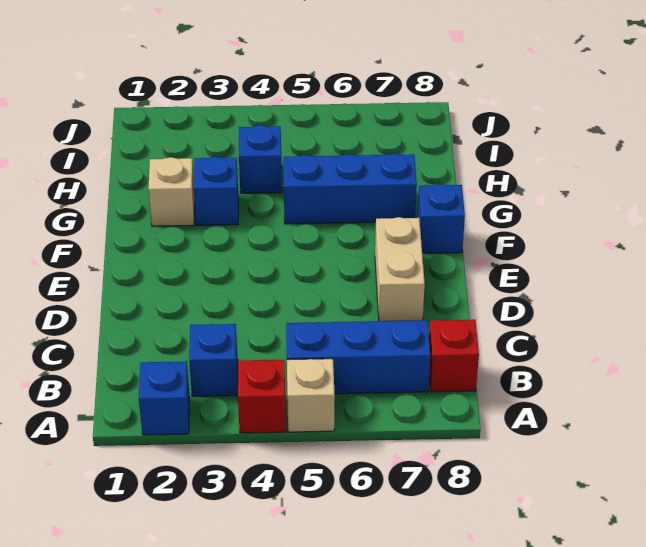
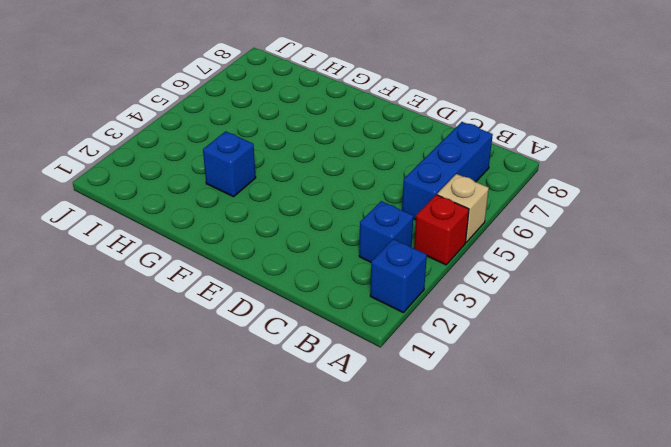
none -> red 1x1 brick [429,320,479,392]
none -> tan 1x2 brick [375,217,425,321]
none -> blue 1x1 brick [417,184,465,253]

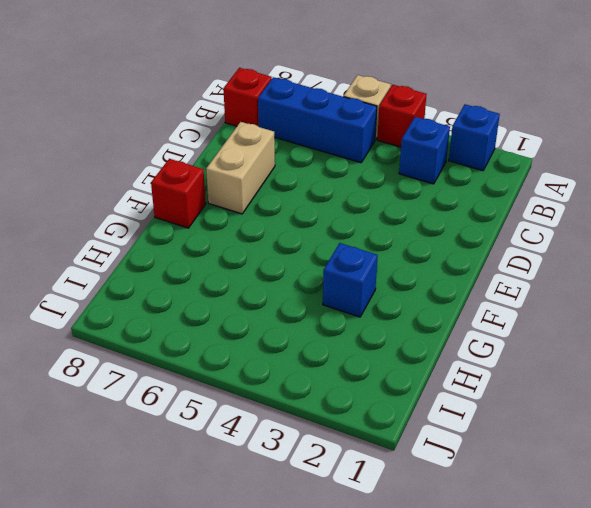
red 1x1 brick [151,159,206,228] -> blue 1x1 brick [417,184,465,253]
none -> tan 1x1 brick [148,157,194,226]
none -> blue 1x3 brick [283,153,417,224]
none -> blue 1x1 brick [239,125,282,193]

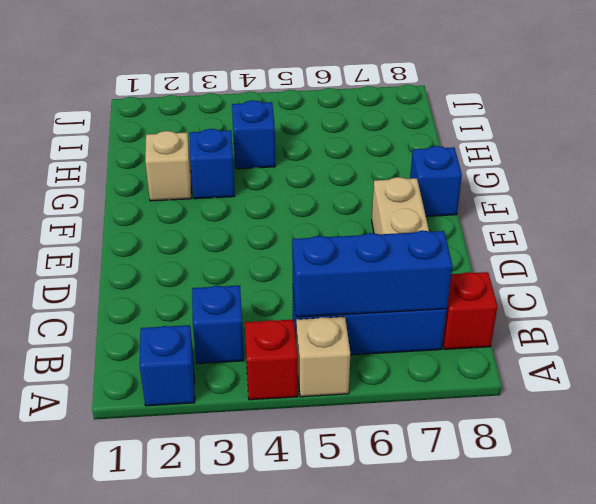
blue 1x3 brick [292,230,452,317] -> blue 1x3 brick moved to [283,153,417,224]

